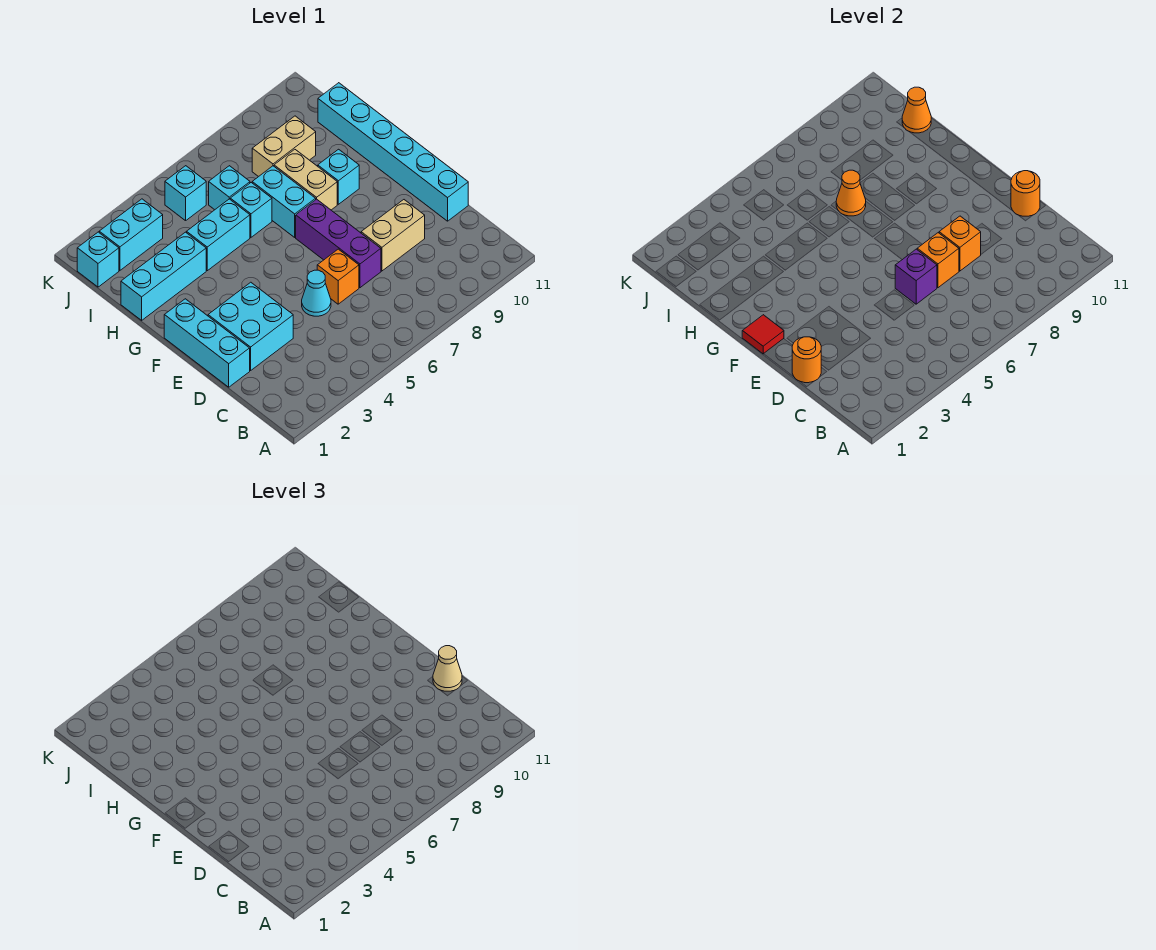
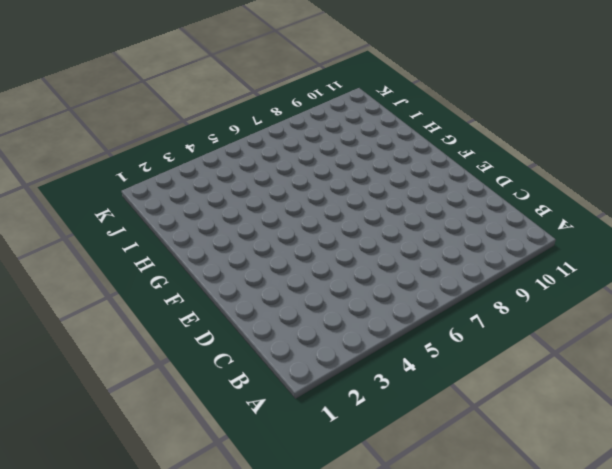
none -> cyan 1x3 brick [164,299,250,387]
none -> cyan 2x2 brick [208,282,293,371]
none -> cyan 1x1 cone [302,270,331,316]

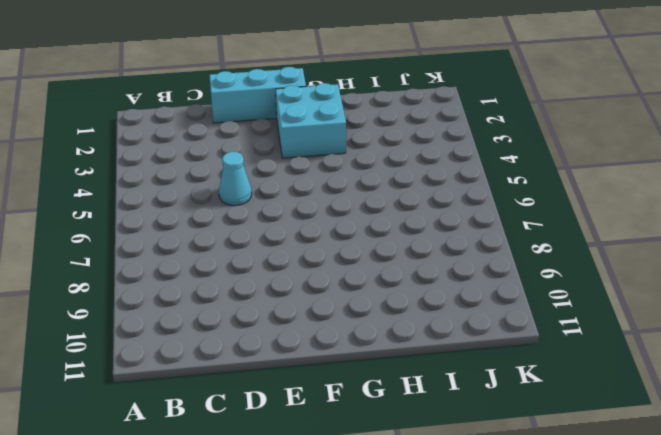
cyan 2x2 brick [276,83,346,158] -> cyan 2x2 brick moved to [208,282,293,371]
none -> orange 1x1 brick [317,249,359,304]
none -> purple 1x3 brick [296,199,381,288]
none -> tan 1x2 brick [361,200,425,271]

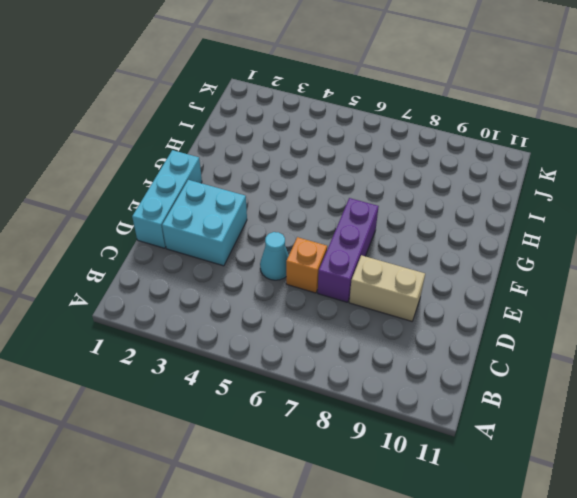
none -> cyan 1x6 brick [318,83,468,221]
none -> cyan 1x2 brick [252,166,316,237]
none -> tan 1x2 brick [274,149,337,210]

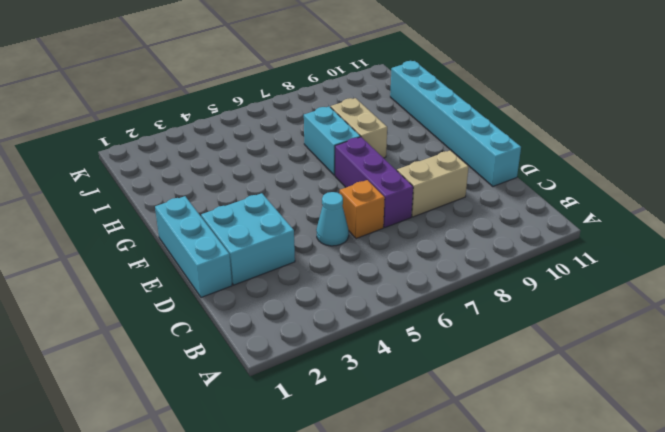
none -> cyan 1x1 brick [318,149,359,204]
none -> cyan 1x3 brick [121,232,206,320]
none -> cyan 1x2 brick [187,199,250,271]

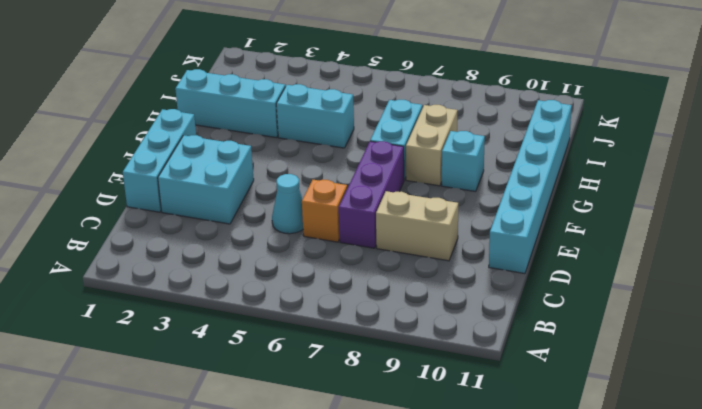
none -> cyan 1x1 brick [230,183,272,237]
none -> cyan 1x1 brick [209,166,250,210]
none -> tan 1x2 brick [252,116,316,177]

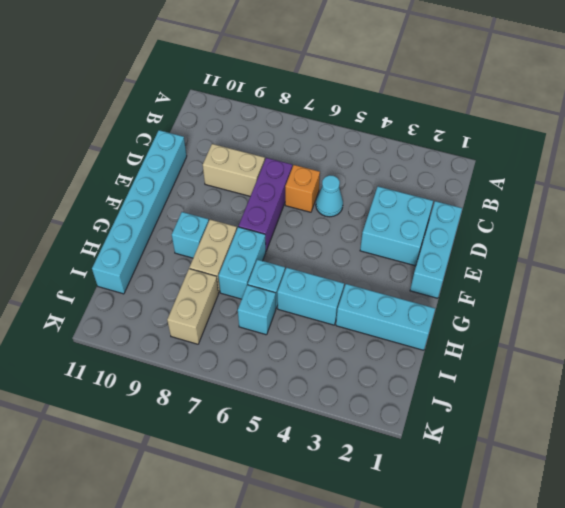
tan 1x2 brick [167,269,218,344] -> tan 1x2 brick turned to [252,116,316,177]
none -> cyan 1x1 brick [77,232,119,287]
none -> cyan 1x2 brick [99,199,163,270]
none -> cyan 1x1 brick [165,166,206,221]

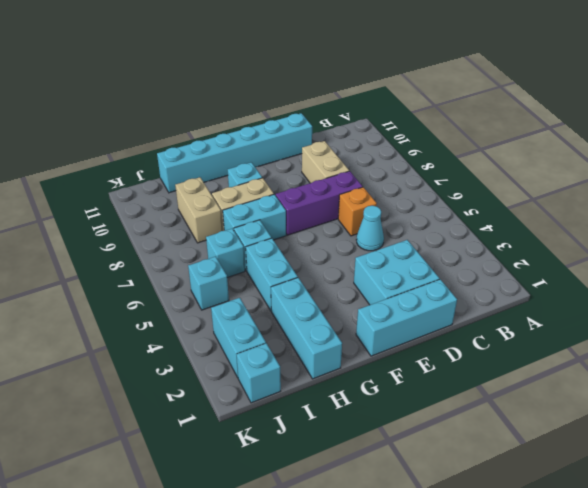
none -> orange 1x1 round brick [792,337,821,383]
none -> purple 1x1 brick [895,249,937,304]
none -> orange 1x1 brick [917,233,959,288]

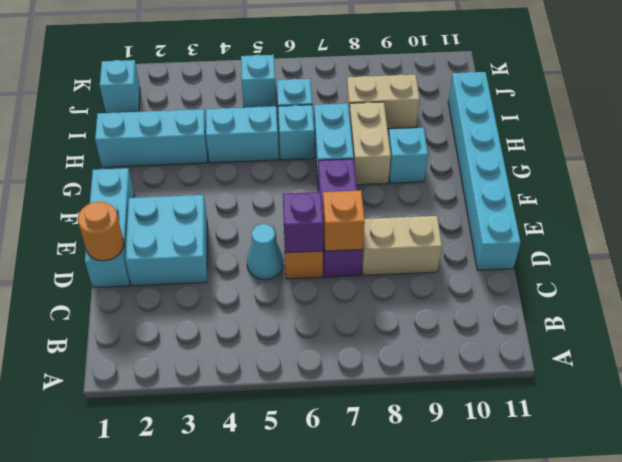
none -> cyan 1x2 brick [99,199,163,270]
none -> orange 1x1 brick [939,216,981,271]
none -> orange 1x1 round brick [1011,171,1040,216]

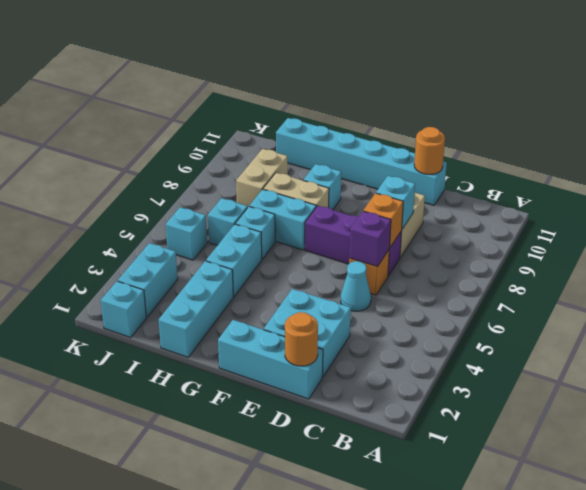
cyan 1x1 brick [376,176,415,229] -> orange 1x1 brick [939,216,981,271]
none -> red 1x1 tile [742,315,784,354]
none -> orange 1x1 cone [836,170,866,216]
none -> orange 1x1 cone [902,87,931,133]

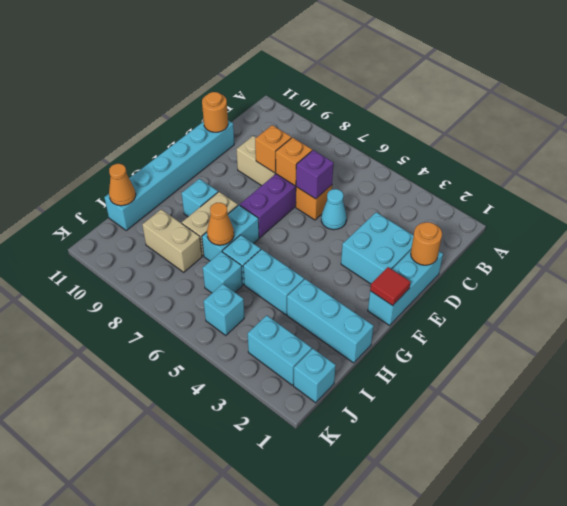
none -> tan 1x1 cone [433,646,462,691]

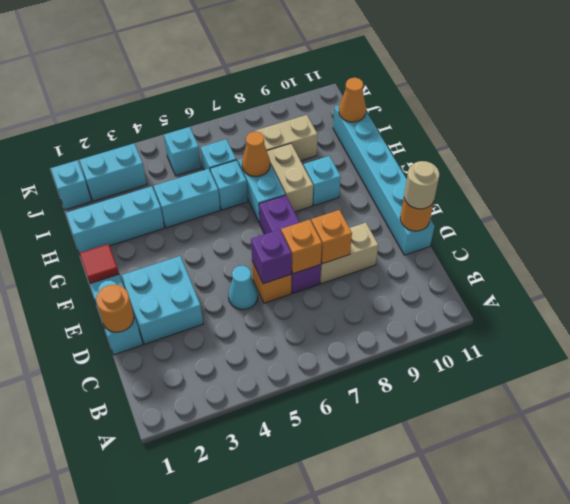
tan 1x1 round brick [404,161,439,209] -> tan 1x1 cone [433,646,462,691]

